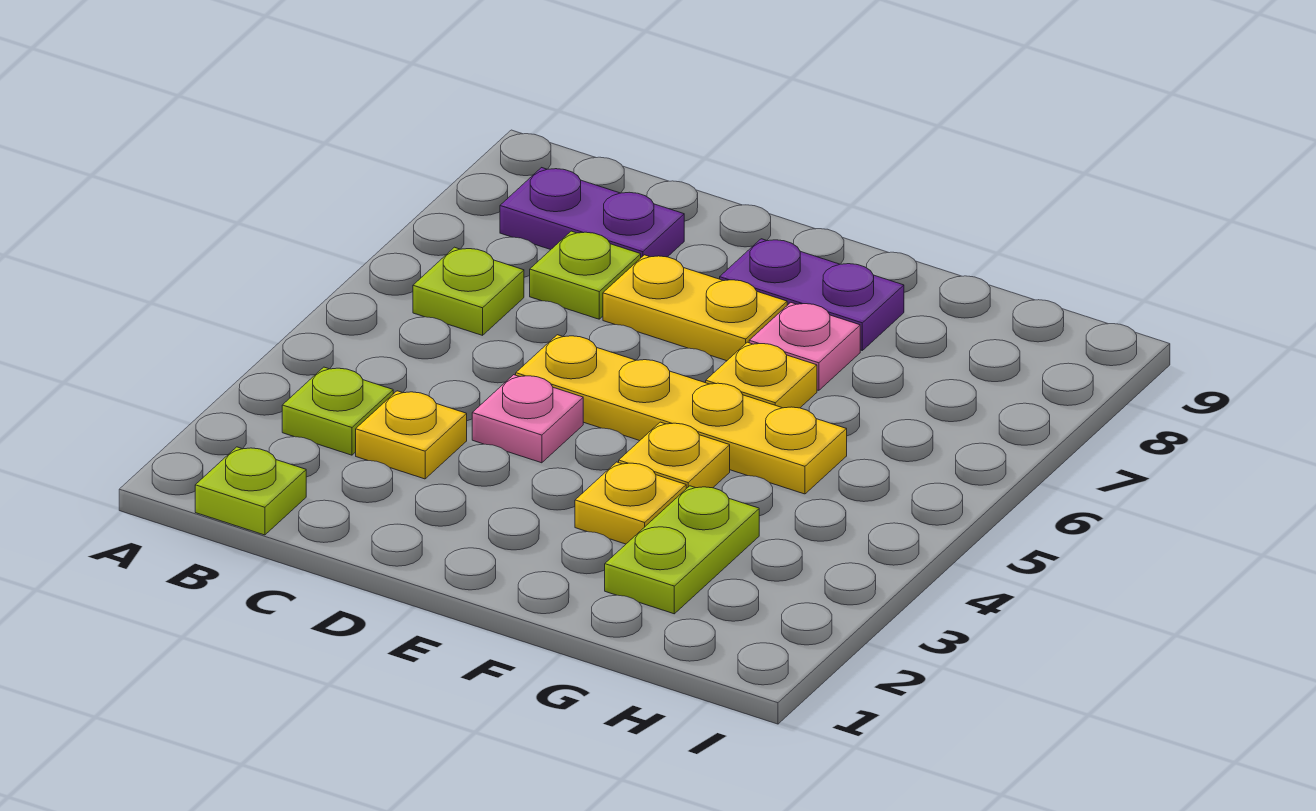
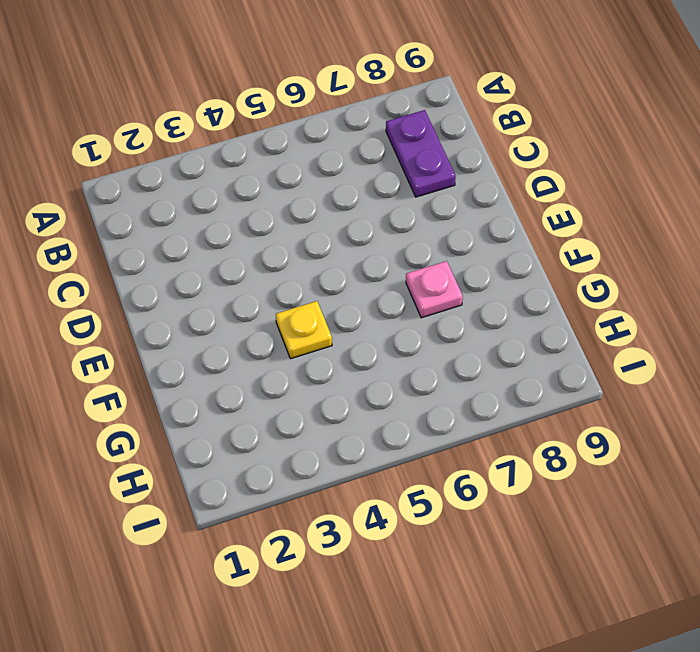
none -> lime 1x1 plate [195,447,306,535]
none -> lime 1x1 plate [282,367,393,455]
none -> lime 1x1 plate [413,247,524,335]

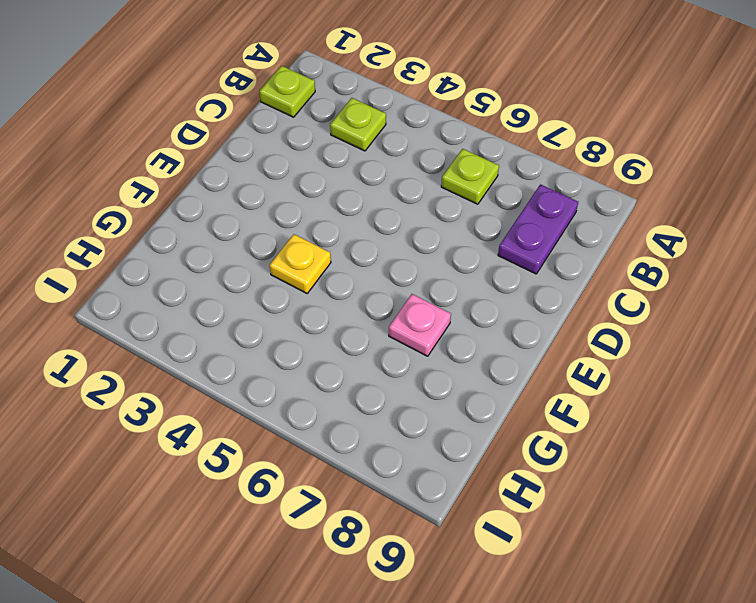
none -> yellow 1x1 plate [356,391,467,479]
none -> lime 1x1 plate [530,231,641,319]
none -> pink 1x1 plate [472,375,583,463]

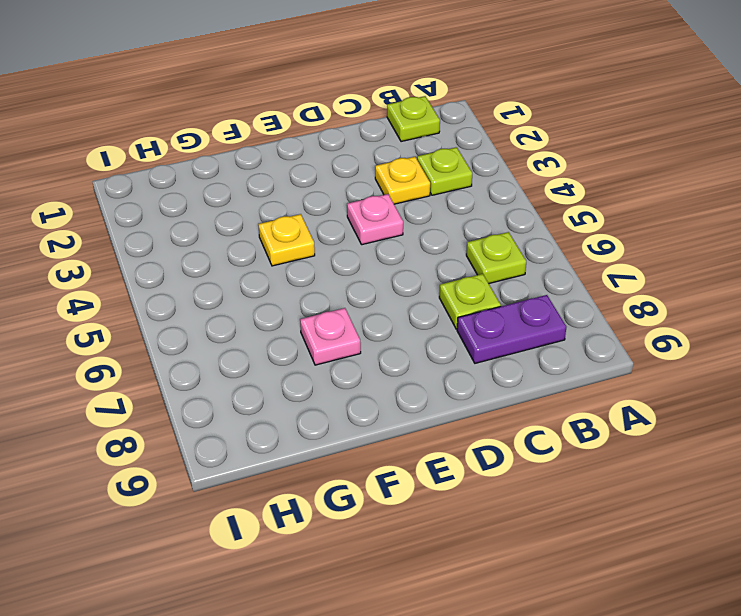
none -> yellow 1x4 plate [516,335,847,494]
none -> yellow 1x2 plate [603,255,787,361]
none -> purple 1x2 plate [720,239,904,350]

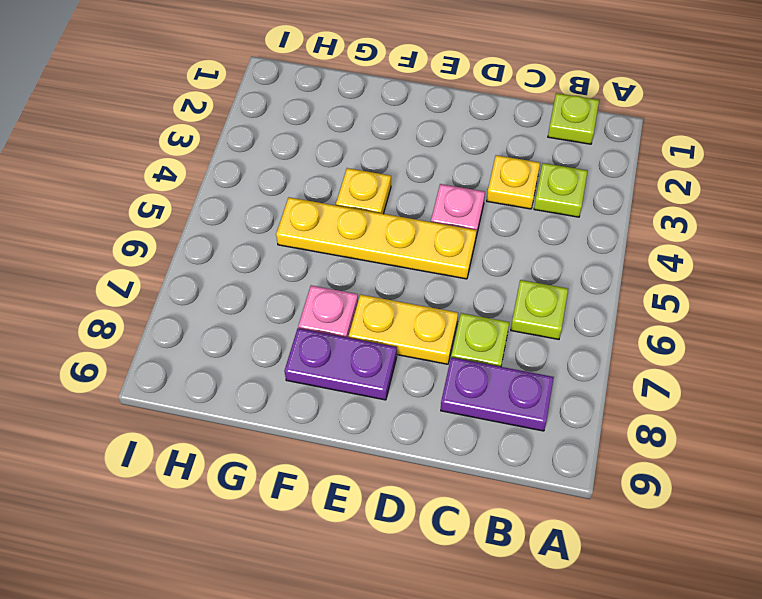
none -> yellow 1x1 plate [575,462,686,544]
none -> yellow 1x1 plate [706,342,817,408]
none -> lime 1x2 plate [605,486,759,614]

